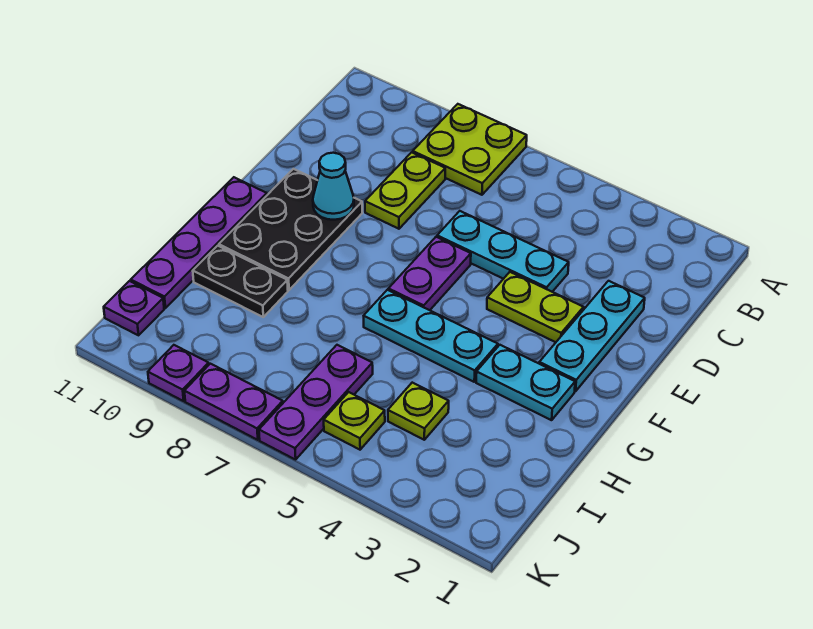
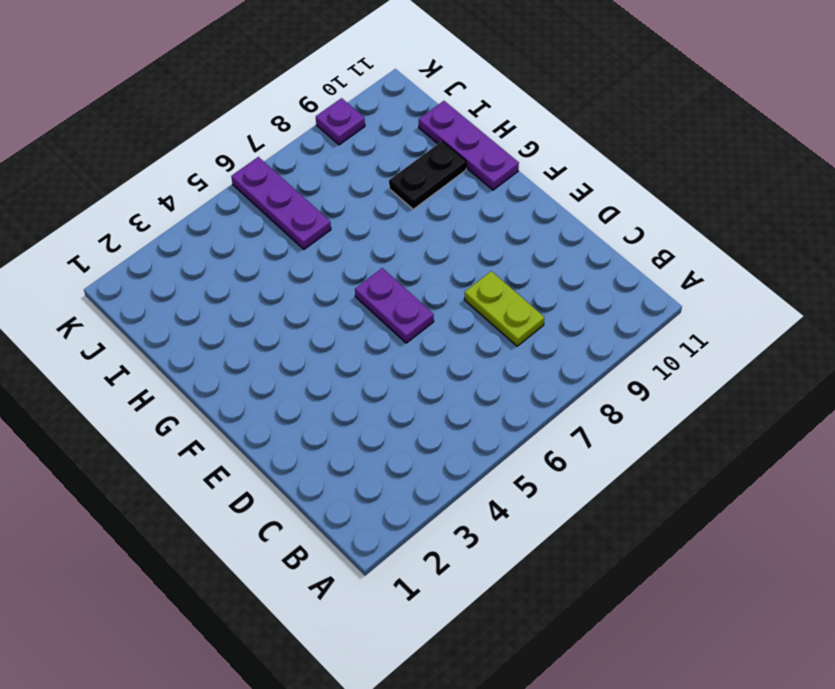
purple 1x3 plate [419,101,519,190] -> purple 1x4 plate [131,177,267,308]
none -> lime 2x2 plate [413,104,527,195]
none -> cyan 1x3 plate [539,281,645,391]
none -> cyan 1x3 plate [437,211,569,292]

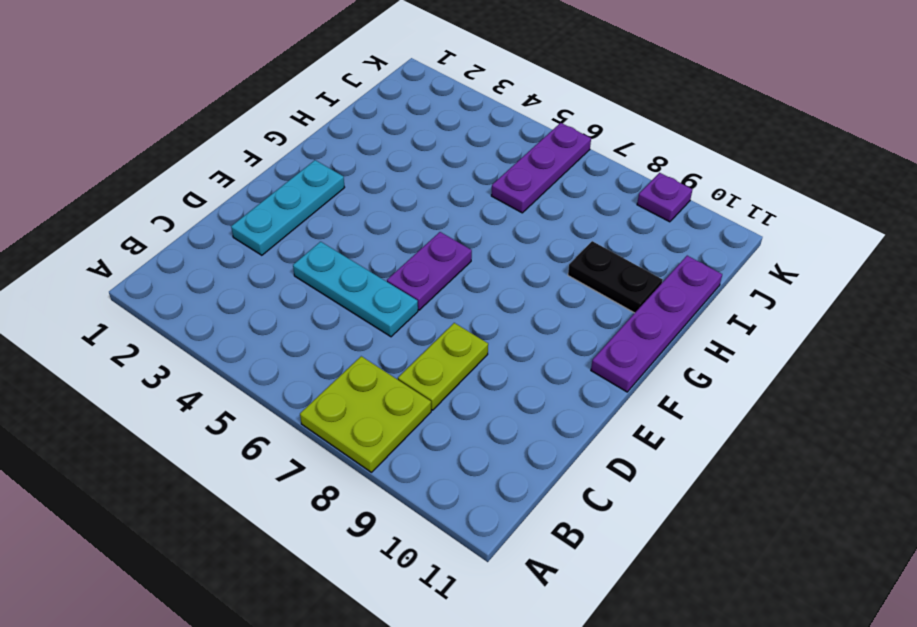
none -> lime 1x2 plate [487,272,584,342]
none -> black 2x3 plate [219,169,362,290]
none -> cyan 1x2 plate [476,345,575,420]

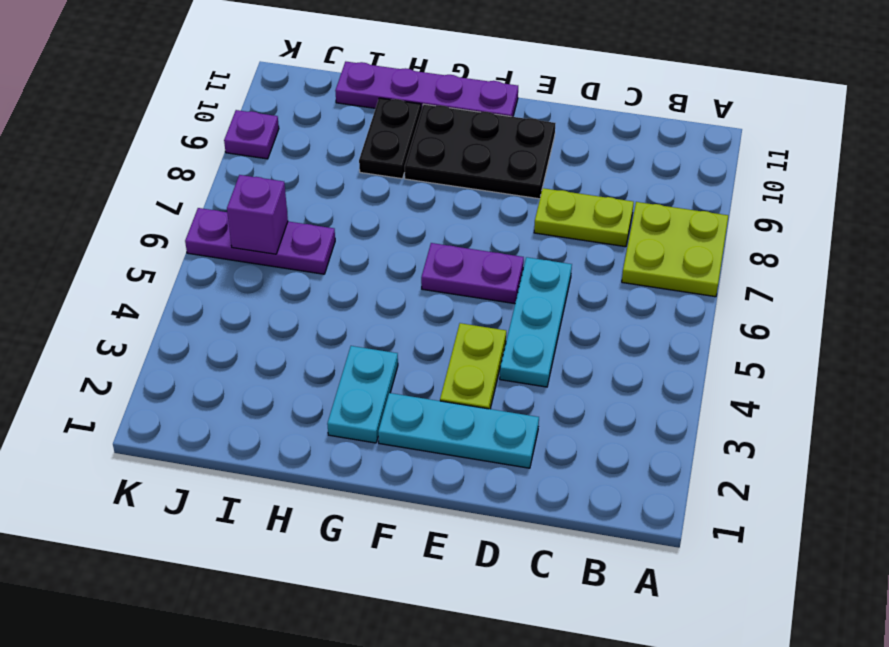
purple 1x1 brick [227,175,288,254] -> none
none -> cyan 1x3 plate [364,290,498,382]
none -> lime 1x1 plate [388,383,449,440]
none -> lime 1x1 plate [324,392,385,450]

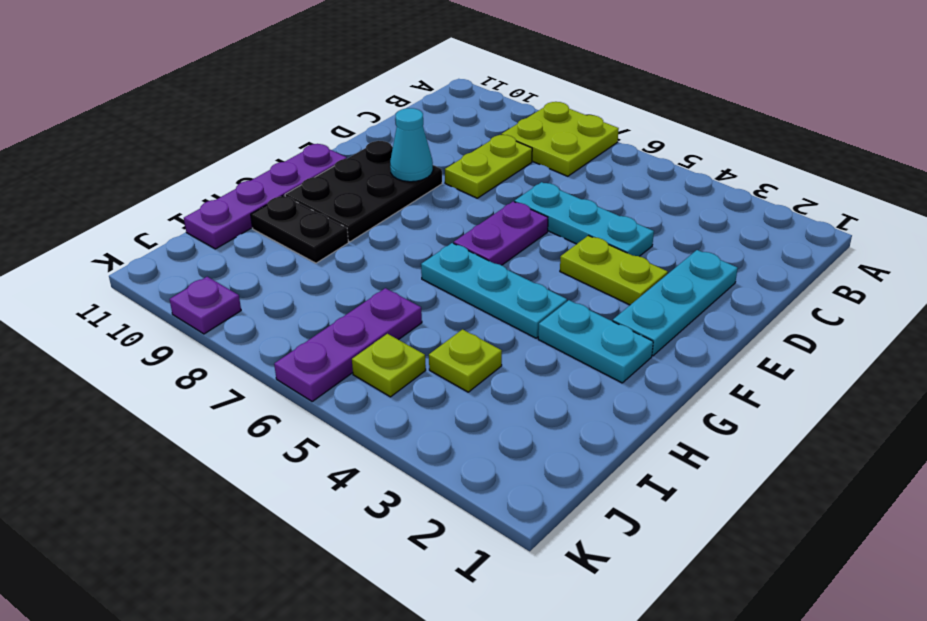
none -> purple 1x1 plate [104,281,164,335]
none -> purple 1x2 plate [184,364,283,440]

